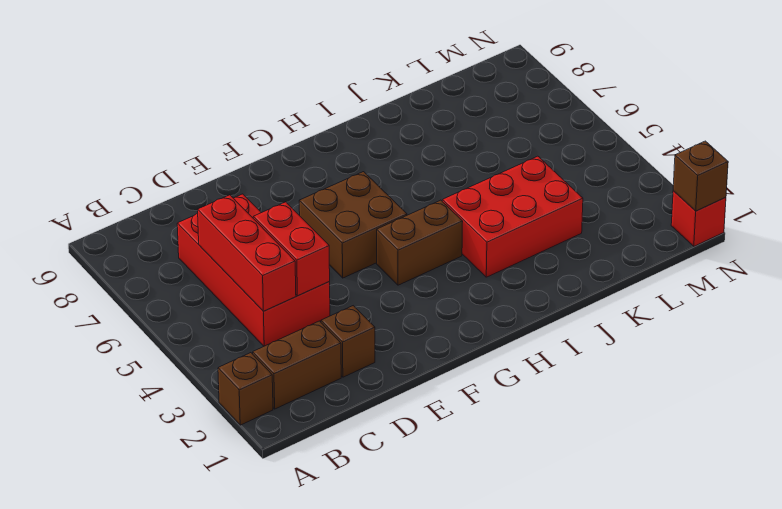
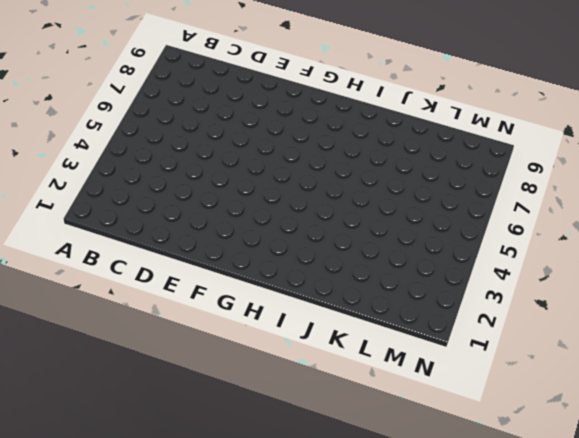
none -> brown 1x1 brick [218,353,273,425]
none -> brown 1x2 brick [253,321,341,409]

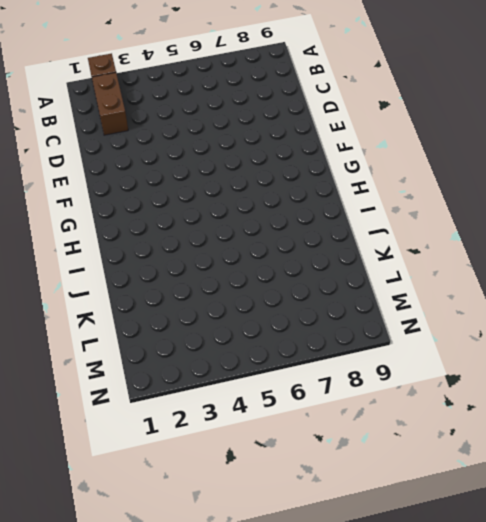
none -> red 2x4 brick [177,194,330,346]
none -> brown 1x1 brick [321,306,375,377]

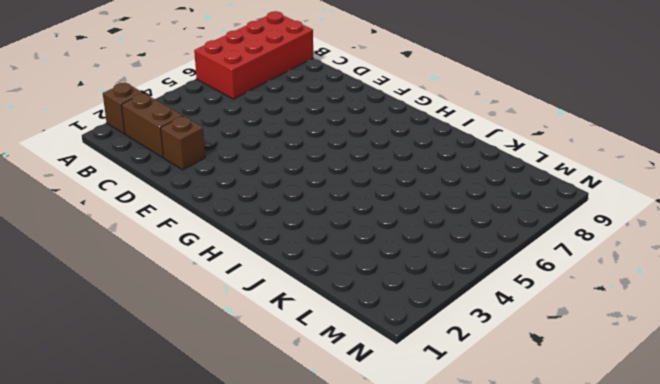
red 2x4 brick [194,11,313,99] -> red 2x4 brick moved to [177,194,330,346]
none -> brown 2x2 brick [299,172,407,278]
none -> brown 1x2 brick [377,200,463,285]

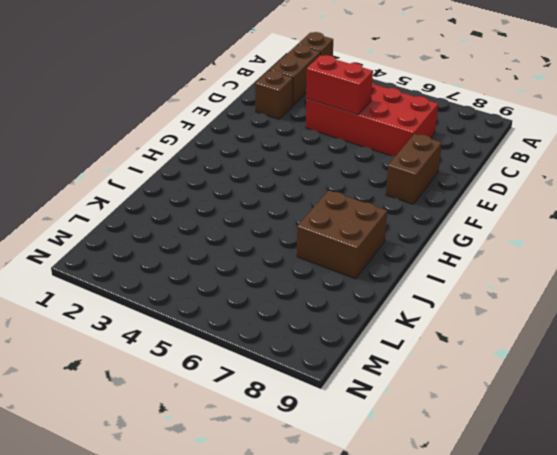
brown 1x2 brick [386,134,442,204] -> brown 1x2 brick moved to [377,200,463,285]
brown 2x2 brick [297,190,387,279] -> brown 2x2 brick moved to [299,172,407,278]
none -> red 2x3 brick [442,156,583,277]
none -> red 1x1 brick [671,191,726,246]

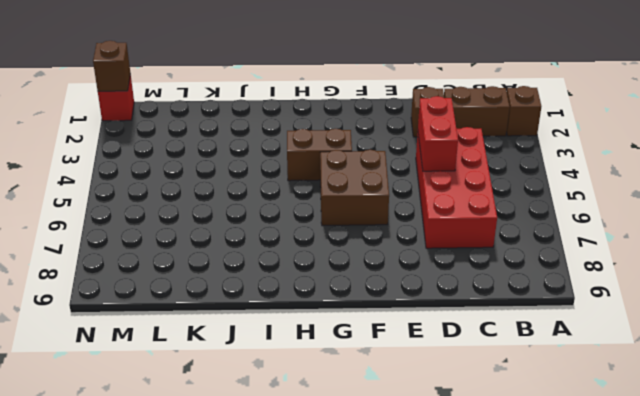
none -> red 2x3 brick [442,156,583,277]
none -> red 1x3 brick [198,195,296,311]

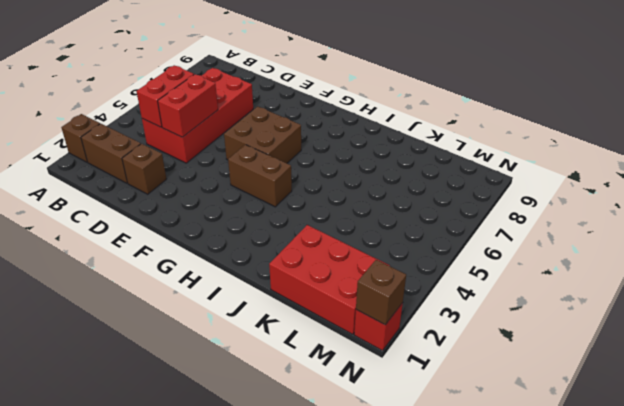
red 1x2 brick [137,65,194,127] -> red 1x3 brick [198,195,296,311]
red 2x3 brick [269,225,390,334] -> red 2x3 brick moved to [442,156,583,277]

